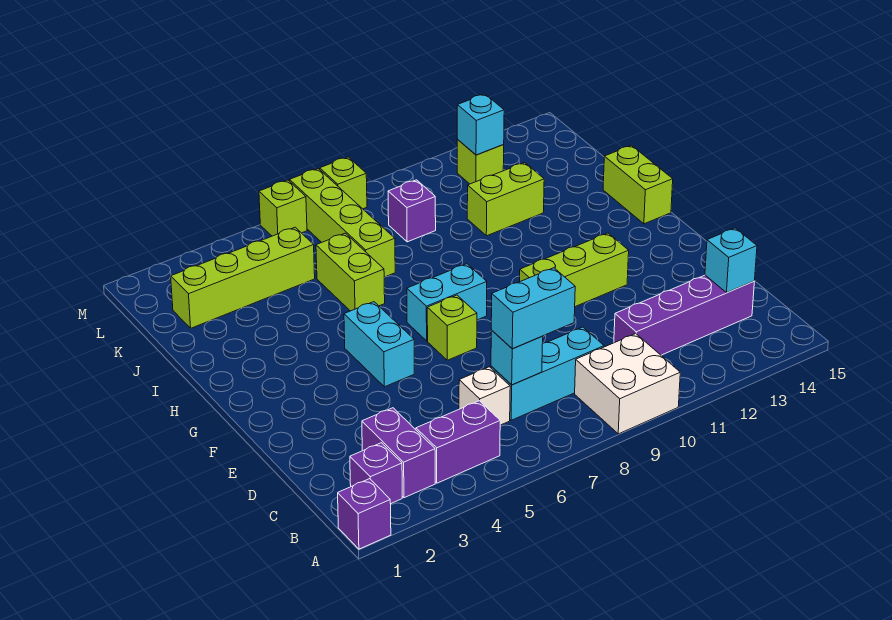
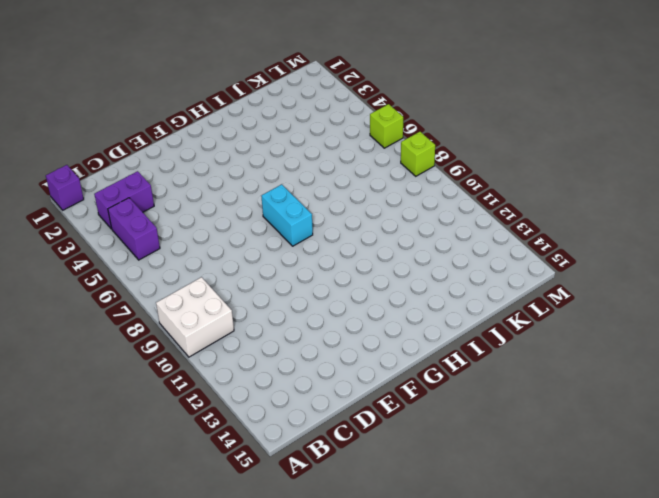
none -> purple 1x1 brick [350,443,402,504]
none -> white 1x1 brick [459,367,510,425]
none -> cyan 1x3 brick [491,327,604,420]

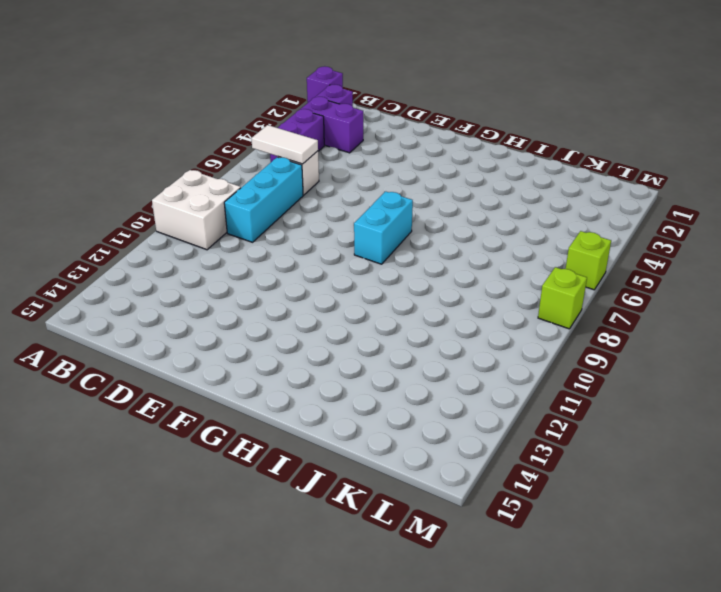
white 1x2 tile [251,125,318,164] -> none
none -> purple 1x4 brick [614,275,754,355]
none -> cyan 1x2 brick [344,302,414,387]
none -> lime 1x1 brick [427,295,477,360]

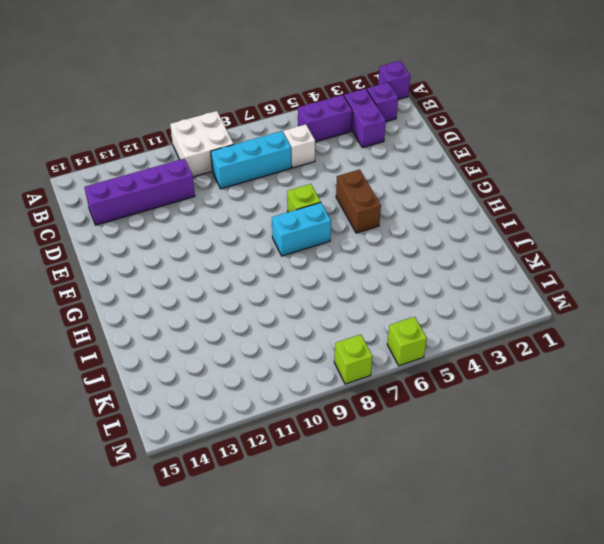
brown 1x2 brick [336,169,381,233] -> cyan 1x2 brick [344,302,414,387]
none -> lime 1x3 brick [520,233,629,307]
none -> lime 1x2 brick [603,145,673,224]
none -> lime 1x2 brick [316,233,385,311]

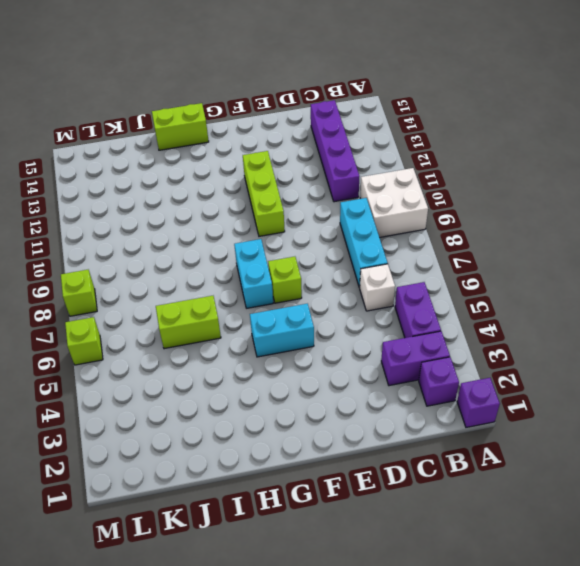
none -> lime 1x4 brick [290,169,395,277]
none -> lime 1x2 brick [467,163,544,236]
none -> lime 1x4 brick [171,227,315,328]

